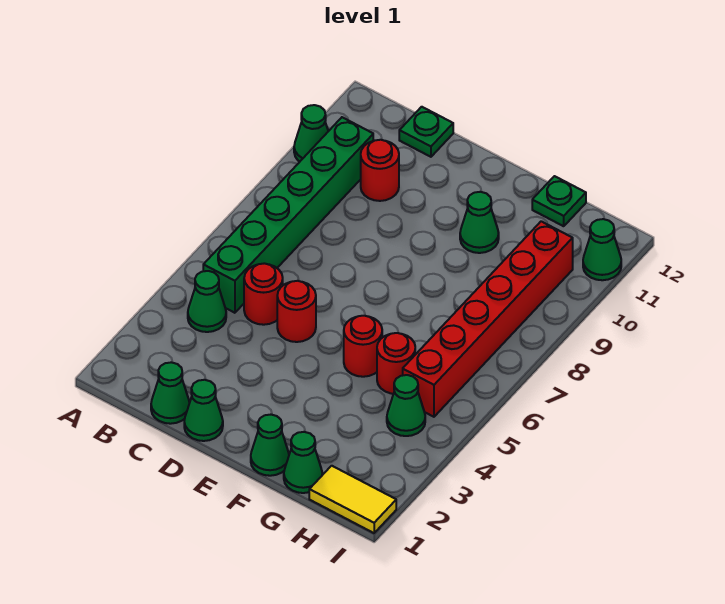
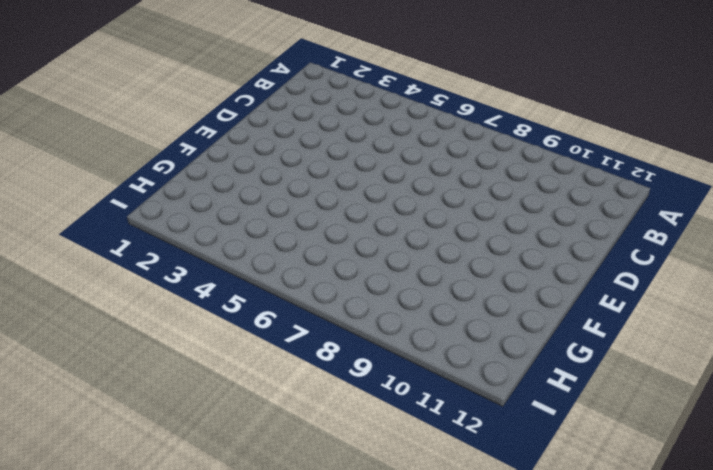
none -> green 1x1 cone [294,105,328,162]
none -> green 1x1 cone [188,271,226,332]
none -> green 1x6 brick [203,117,373,313]

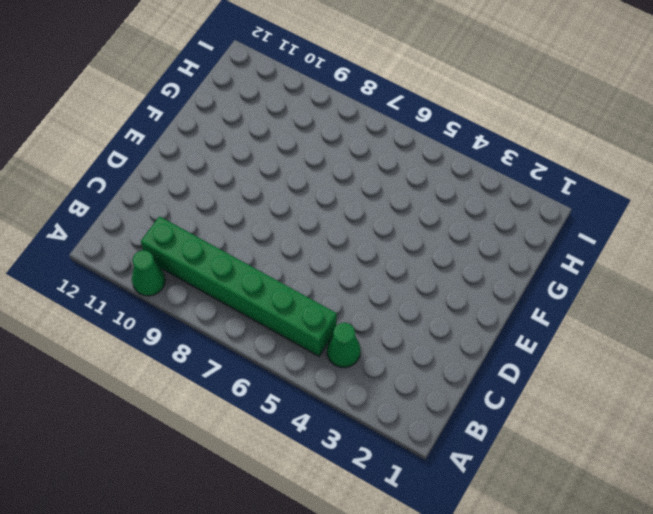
none -> green 1x1 cone [151,362,189,424]
none -> red 1x1 round brick [244,263,283,325]
none -> red 1x1 round brick [361,140,399,201]

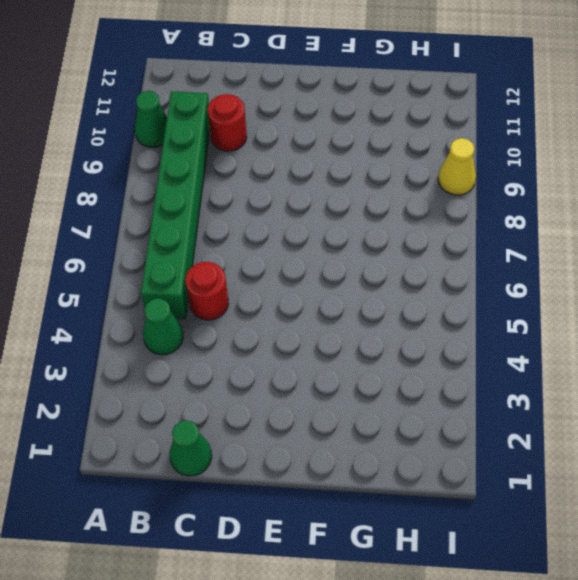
yellow 1x1 cone [438,138,476,195] -> none
none -> green 1x1 plate [399,107,453,157]
none -> green 1x1 cone [184,380,223,441]
none -> red 1x1 round brick [277,281,316,342]

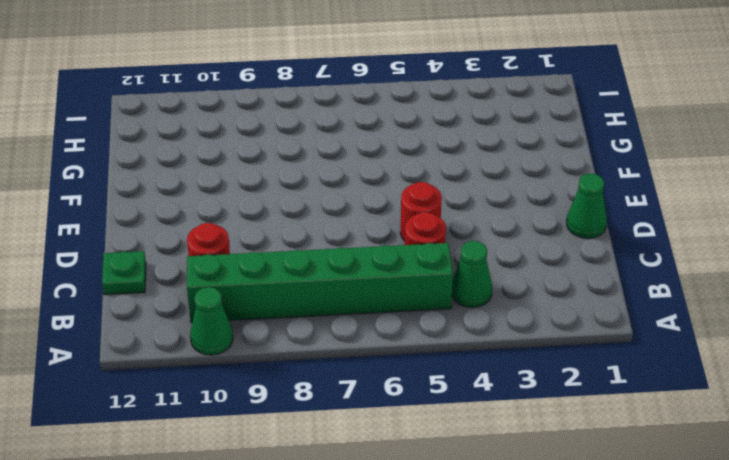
none -> green 1x1 cone [151,362,189,424]
none -> green 1x1 cone [251,415,289,476]
none -> red 1x1 round brick [344,316,382,377]

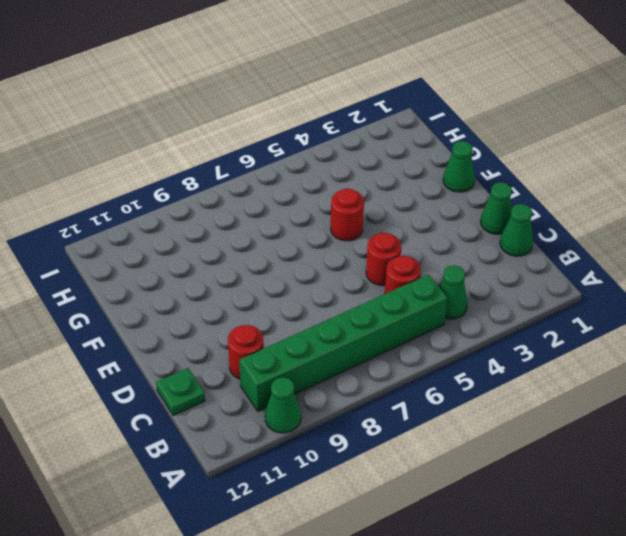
none -> green 1x1 cone [460,192,499,253]
none -> green 1x1 cone [284,432,322,493]
none -> red 1x1 round brick [377,333,415,394]

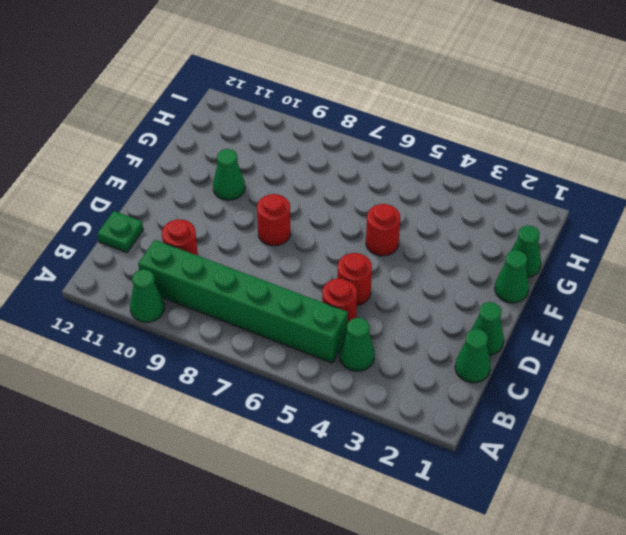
red 1x1 round brick [257,194,291,246] -> red 1x1 round brick moved to [377,333,415,394]
none -> green 1x1 plate [532,176,586,226]
none -> yellow 1x2 tile [309,466,396,533]
none -> green 1x1 cone [387,375,425,436]

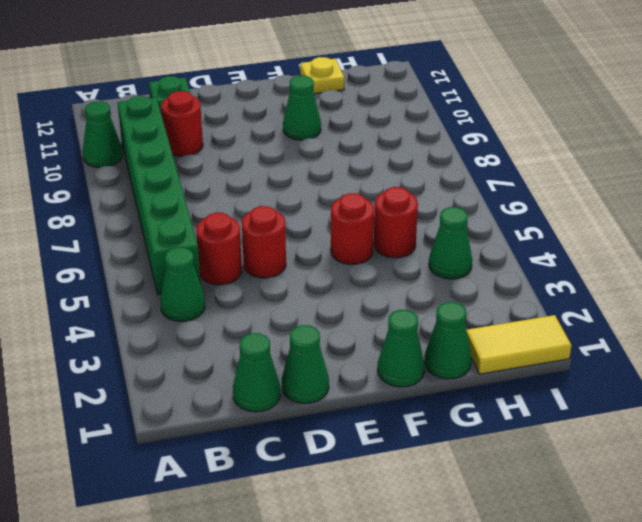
yellow 1x1 plate [300,57,344,94] -> green 1x1 plate [532,176,586,226]
none -> red 1x6 brick [403,221,573,417]
none -> green 1x1 cone [583,219,621,280]

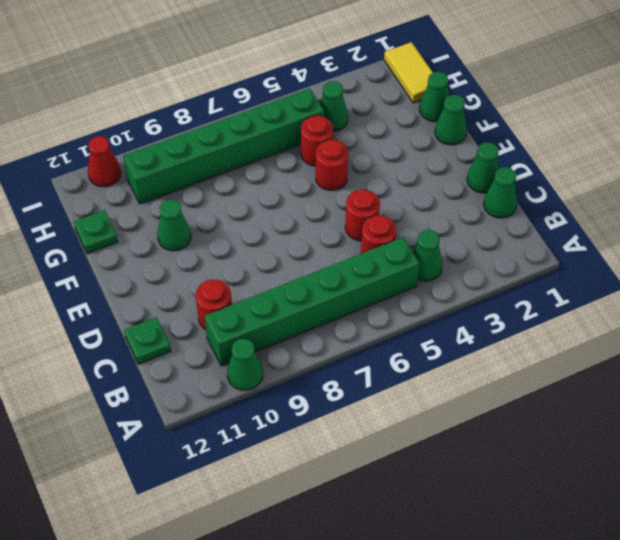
green 1x6 brick [123,89,324,204] -> red 1x6 brick [403,221,573,417]
red 1x1 cone [88,136,121,187] -> green 1x1 cone [583,219,621,280]

